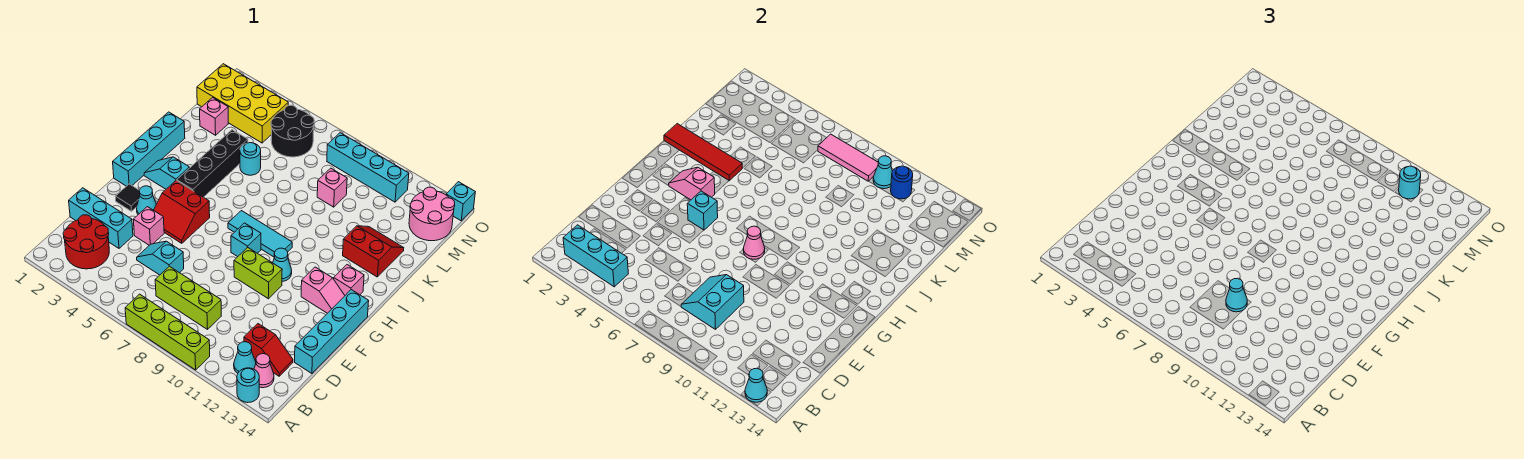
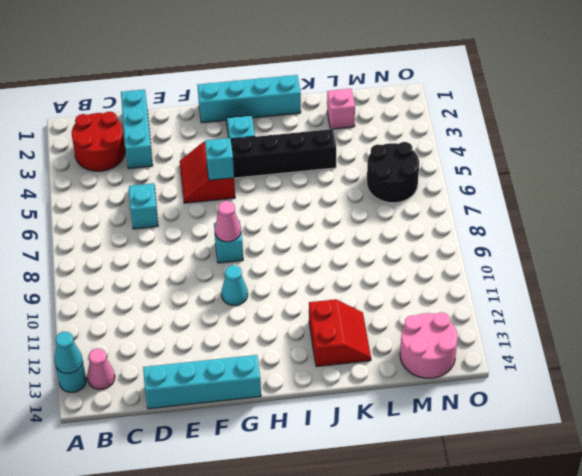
none -> lime 1x4 brick [125,294,210,370]
none -> cyan 1x1 cone [234,342,256,373]
none -> lime 1x3 brick [155,266,221,329]
none -> red 1x2 slope [244,324,293,376]

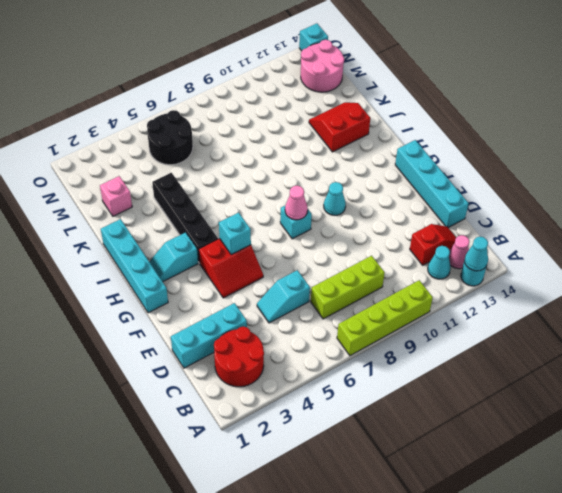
none -> pink 1x1 brick [133,207,164,245]
none -> black 1x1 tile [115,184,140,211]
none -> cyan 1x1 cone [137,186,156,214]
none -> lime 1x2 brick [234,248,282,299]

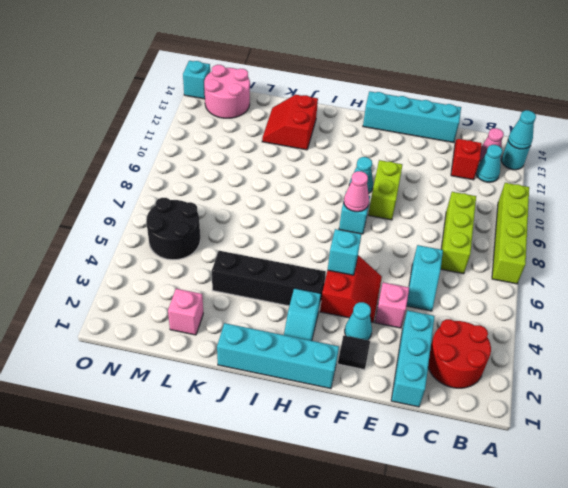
none -> pink 1x2 slope [301,267,345,313]
none -> cyan 1x3 tile [228,211,292,257]
none -> pink 1x1 brick [334,265,364,295]
none -> cyan 1x1 round brick [240,143,261,175]

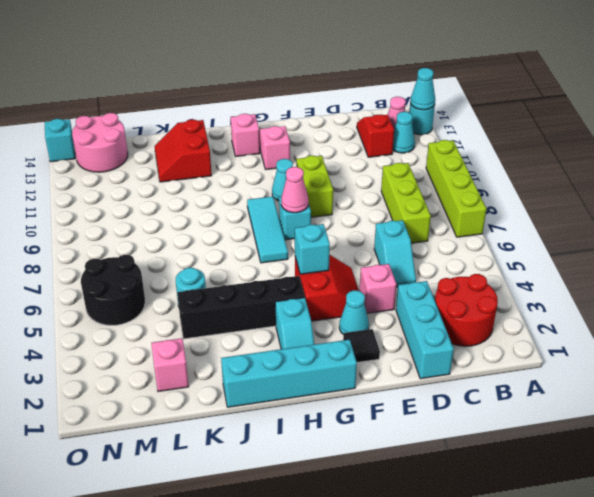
none -> cyan 1x4 brick [295,290,369,373]
none -> pink 1x1 brick [317,168,347,207]
none -> yellow 2x4 brick [197,64,288,143]
none -> cyan 1x4 brick [327,133,409,202]

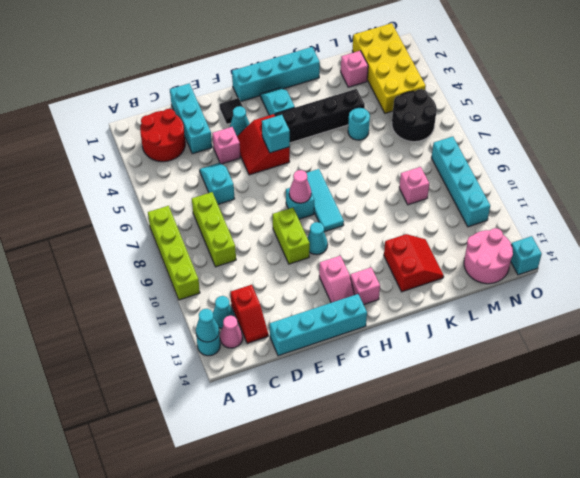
none -> cyan 1x3 brick [563,225,628,287]
none -> cyan 2x2 slope [681,275,744,329]
none -> pink 1x2 slope [669,167,715,200]
none -> red 1x4 tile [664,124,742,181]

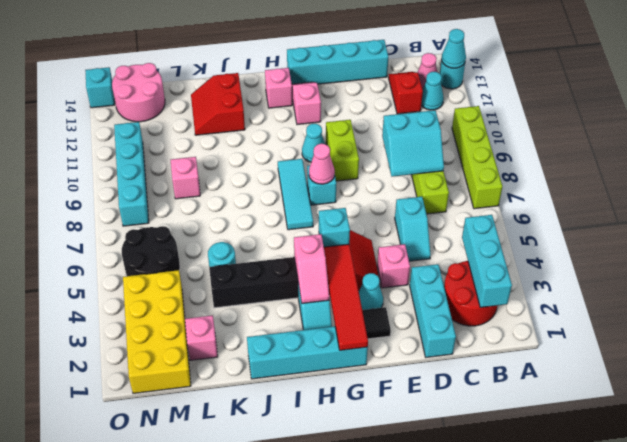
red 1x4 tile [324,244,368,350] -> red 1x4 tile moved to [664,124,742,181]
none -> pink 1x3 tile [818,134,878,181]
none -> cyan 1x1 cone [873,156,892,189]
none -> blue 1x1 round brick [891,166,913,199]
none -> cyan 1x1 cone [1226,278,1247,312]

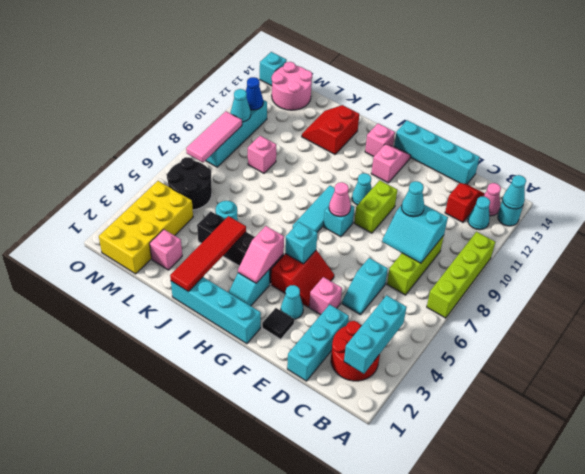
blue 1x1 cone [246,77,263,110] -> blue 1x1 round brick [891,166,913,199]
none -> cyan 1x1 round brick [1399,166,1421,199]

